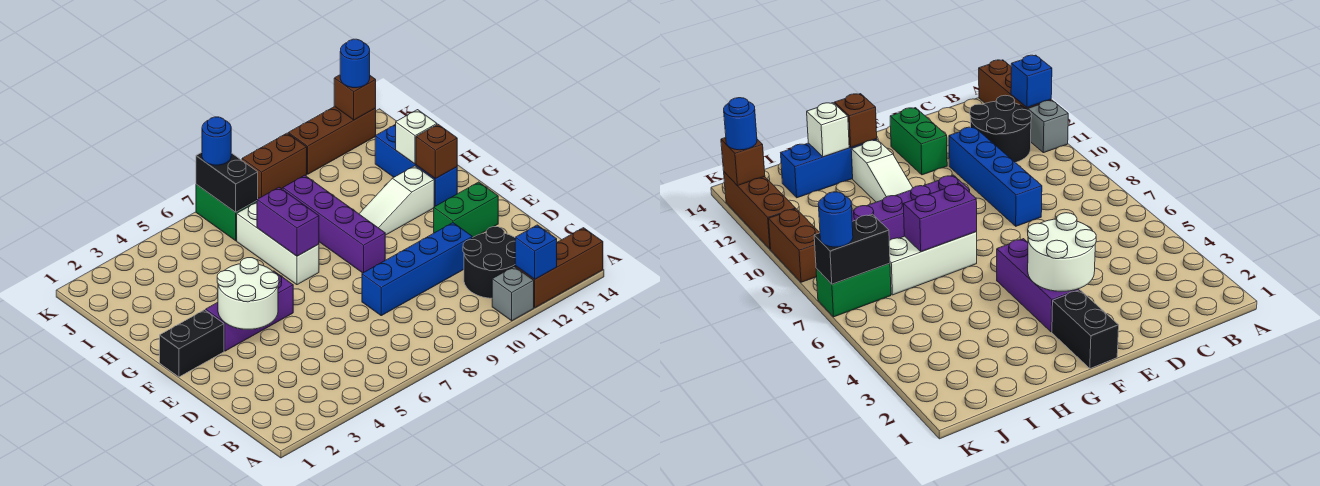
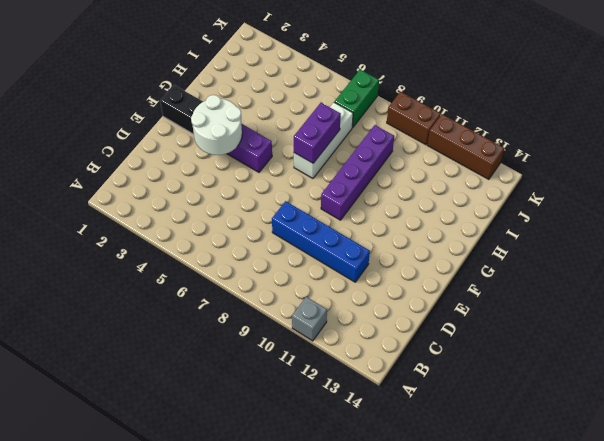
none -> brown 1x3 brick [515,228,603,308]
none -> black 2x2 round brick [463,227,515,298]
none -> green 1x2 brick [434,182,498,238]

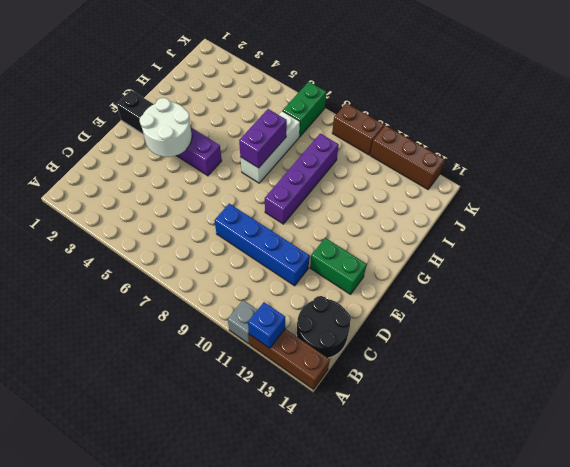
black 2x2 round brick [297,296,351,358] -> black 2x2 round brick moved to [463,227,515,298]
none -> white 1x3 slope [359,166,434,235]
none -> blue 1x3 brick [375,124,457,207]
none -> brown 1x1 brick [416,124,457,179]

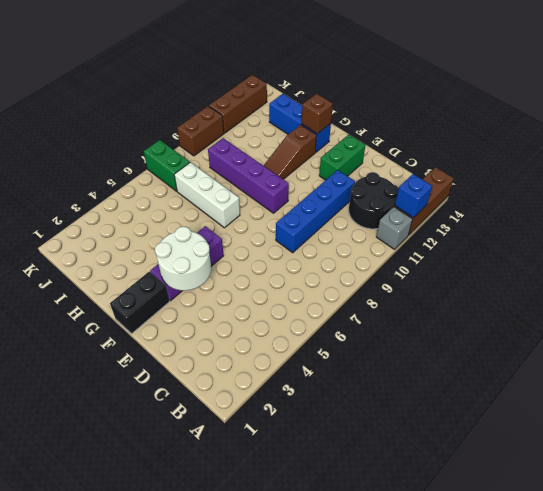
brown 1x3 slope [264,125,317,179] -> white 1x3 slope [359,166,434,235]
none -> purple 1x2 brick [257,187,319,256]
none -> white 1x1 brick [396,110,437,164]
none -> black 1x2 brick [196,152,258,212]

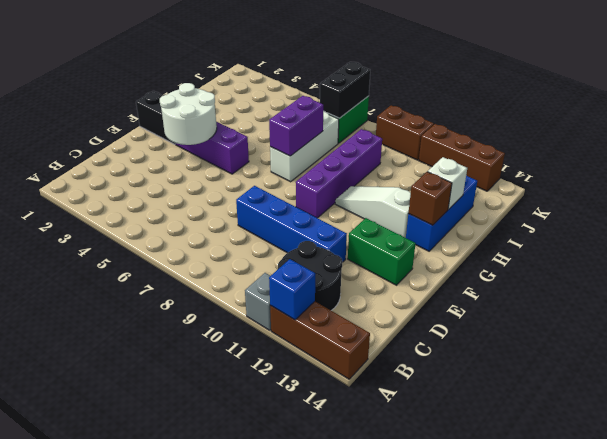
none -> brown 1x1 brick [334,75,376,120]
none -> blue 1x1 round brick [202,117,231,165]
none -> blue 1x1 round brick [340,39,370,88]

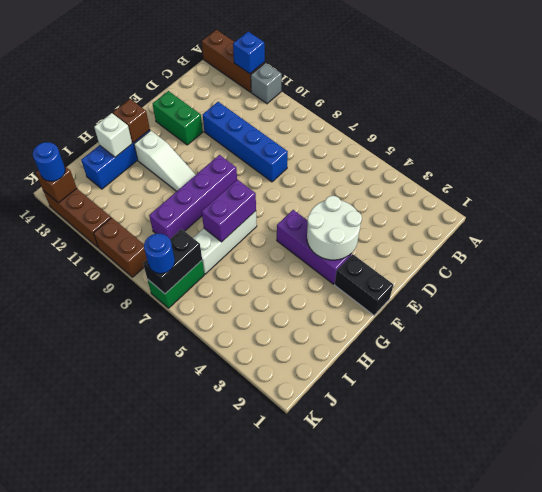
none -> black 2x2 round brick [463,227,515,298]

